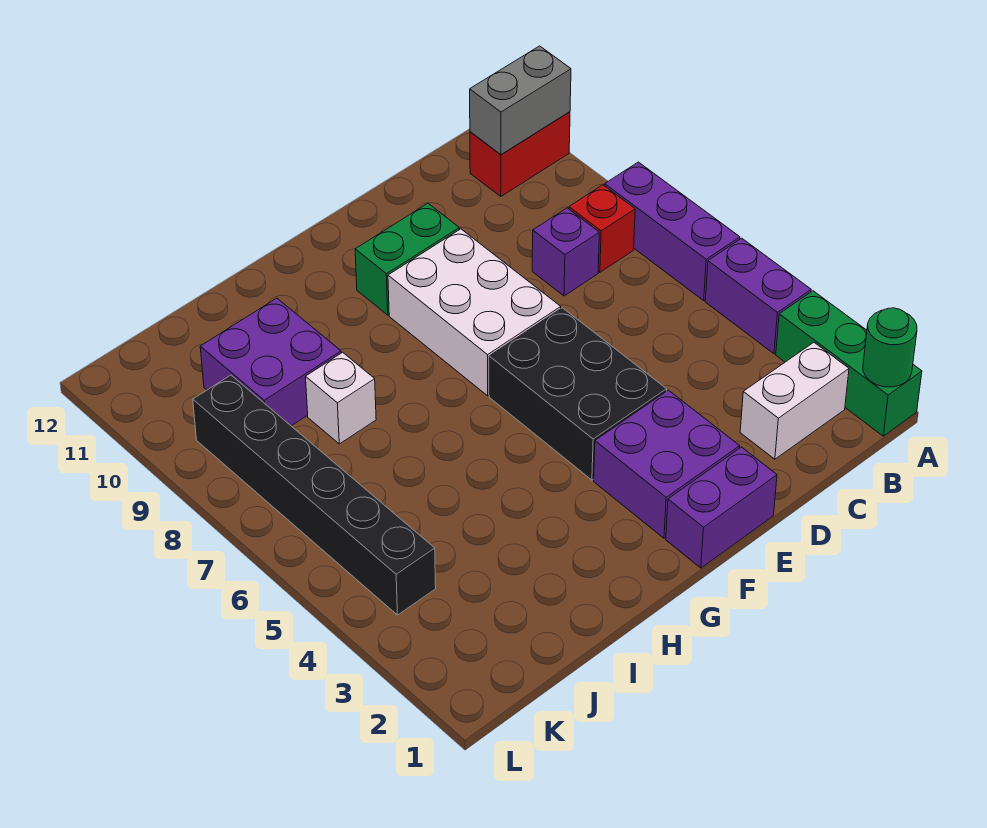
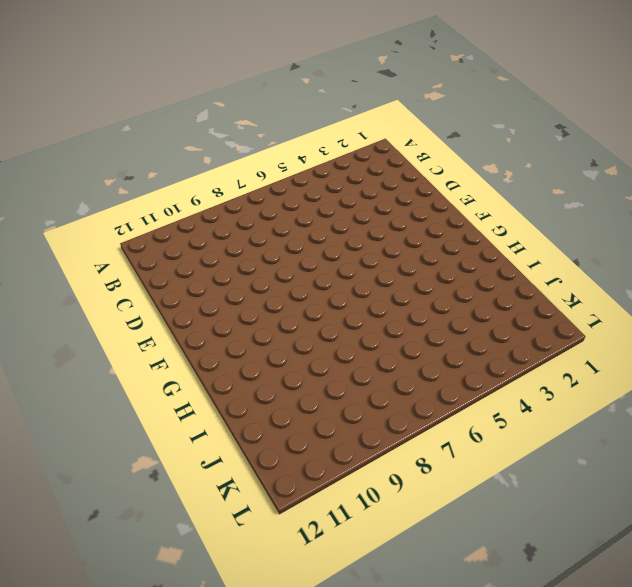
none -> green 1x3 brick [776,291,922,436]
none -> purple 1x2 brick [705,238,811,354]
none -> purple 1x3 brick [605,162,740,300]

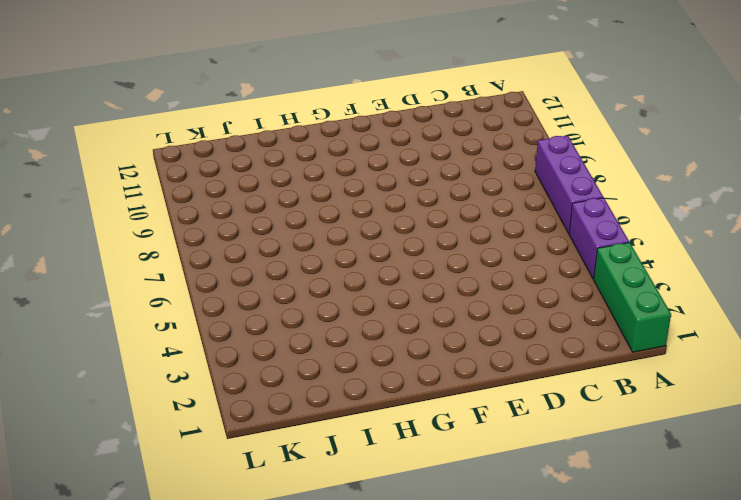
none -> red 1x2 brick [470,112,570,196]
none -> white 1x2 brick [740,342,849,459]
none -> red 1x1 brick [569,185,635,272]

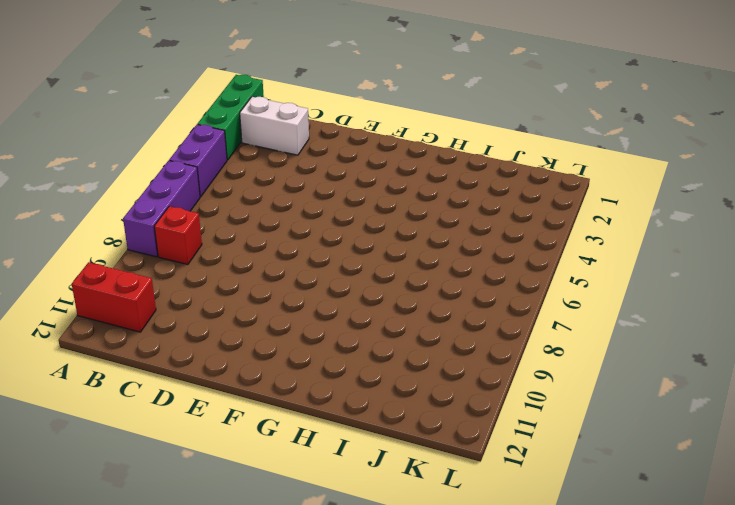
none -> purple 1x1 brick [532,208,599,296]
none -> purple 1x2 brick [666,447,777,568]
none -> purple 2x2 brick [594,390,740,538]

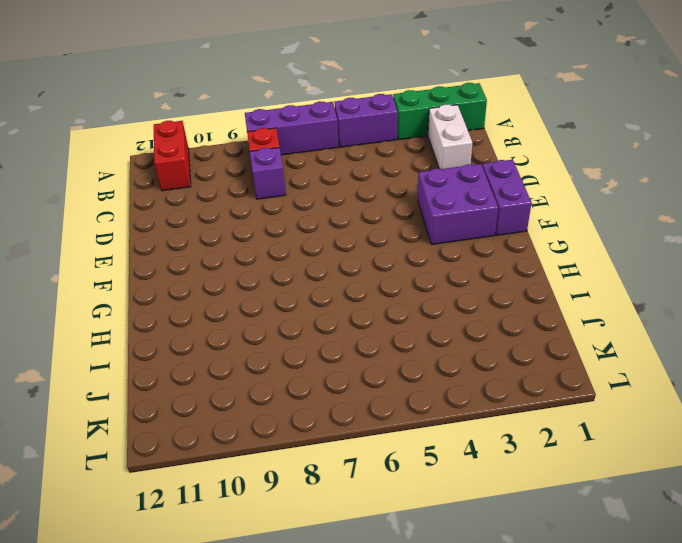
none -> black 2x3 brick [489,308,667,480]
none -> white 2x3 brick [388,229,561,396]
none -> green 1x2 brick [355,203,459,315]

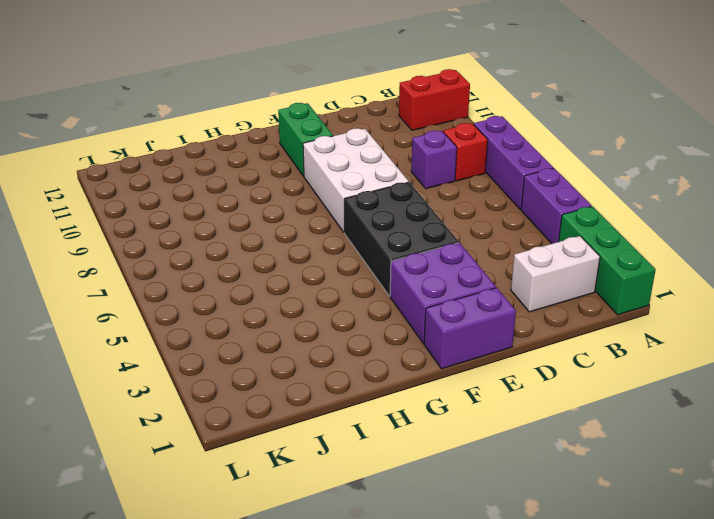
green 1x2 brick [278,103,333,176] -> green 1x2 brick turned to [355,203,459,315]
none -> white 1x1 brick [306,352,376,444]
none -> purple 2x2 brick [200,298,341,426]
none -> black 1x6 brick [193,375,436,615]

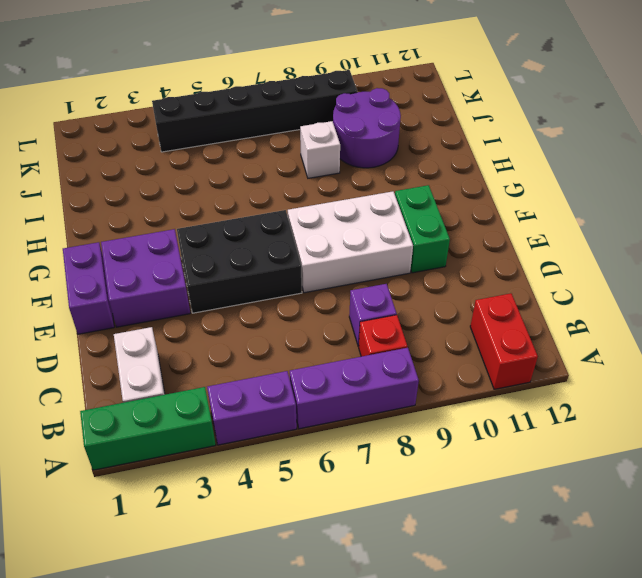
purple 2x2 round brick [333,88,401,168] -> purple 2x2 brick [200,298,341,426]
none -> green 1x1 round brick [863,308,917,387]
none -> grey 1x2 brick [470,46,571,155]

